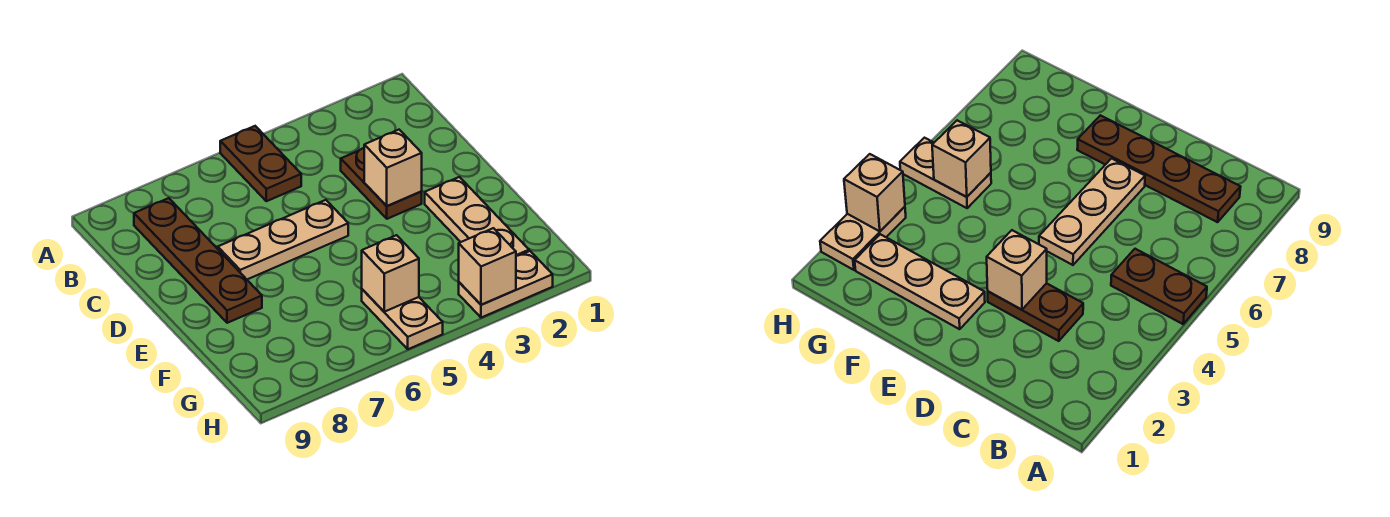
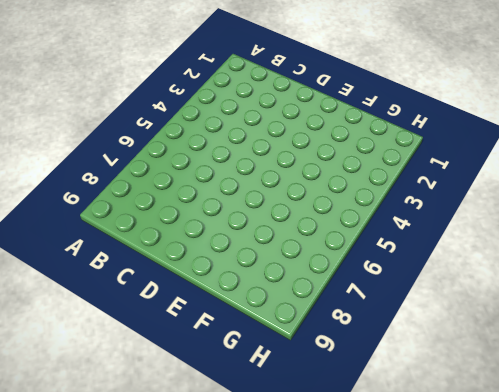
none -> brown 1x2 plate [220,126,301,201]
none -> brown 1x4 plate [134,198,262,323]

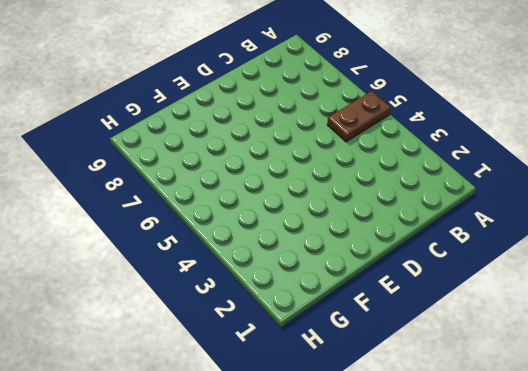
none -> brown 1x4 plate [134,198,262,323]
none -> brown 1x2 plate [341,148,422,219]

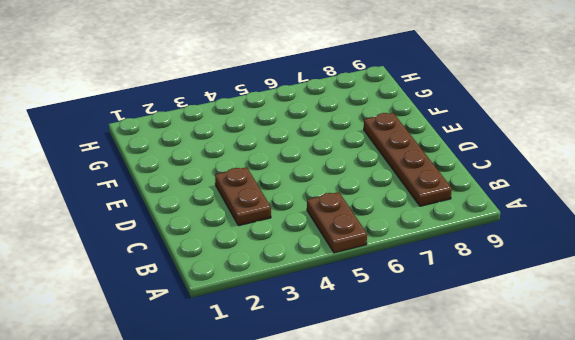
none -> tan 1x3 plate [218,200,348,279]
none -> tan 1x3 plate [425,177,529,256]

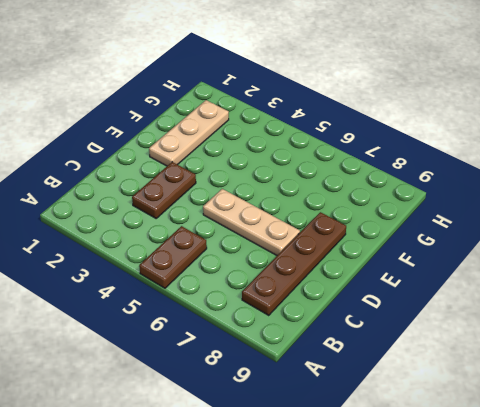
none -> tan 1x2 plate [362,289,443,349]
none -> tan 1x2 plate [459,251,553,318]

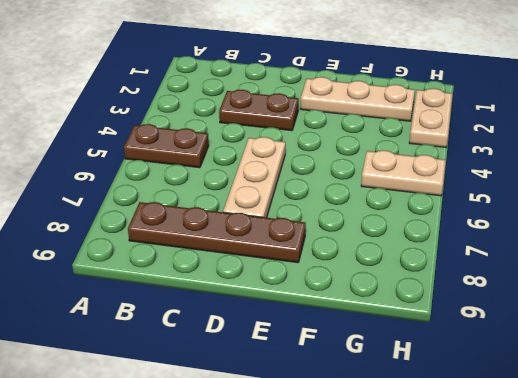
none -> tan 1x1 brick [364,130,422,206]
none -> tan 1x1 brick [362,235,419,312]

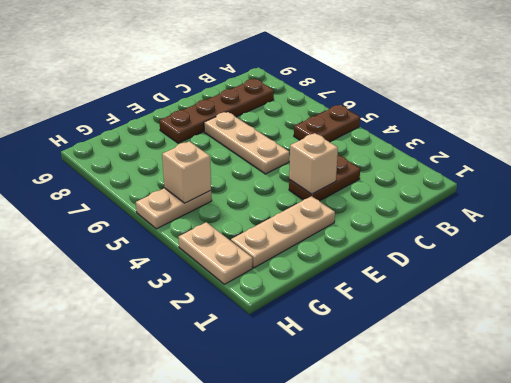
none -> tan 1x1 brick [459,228,516,305]

